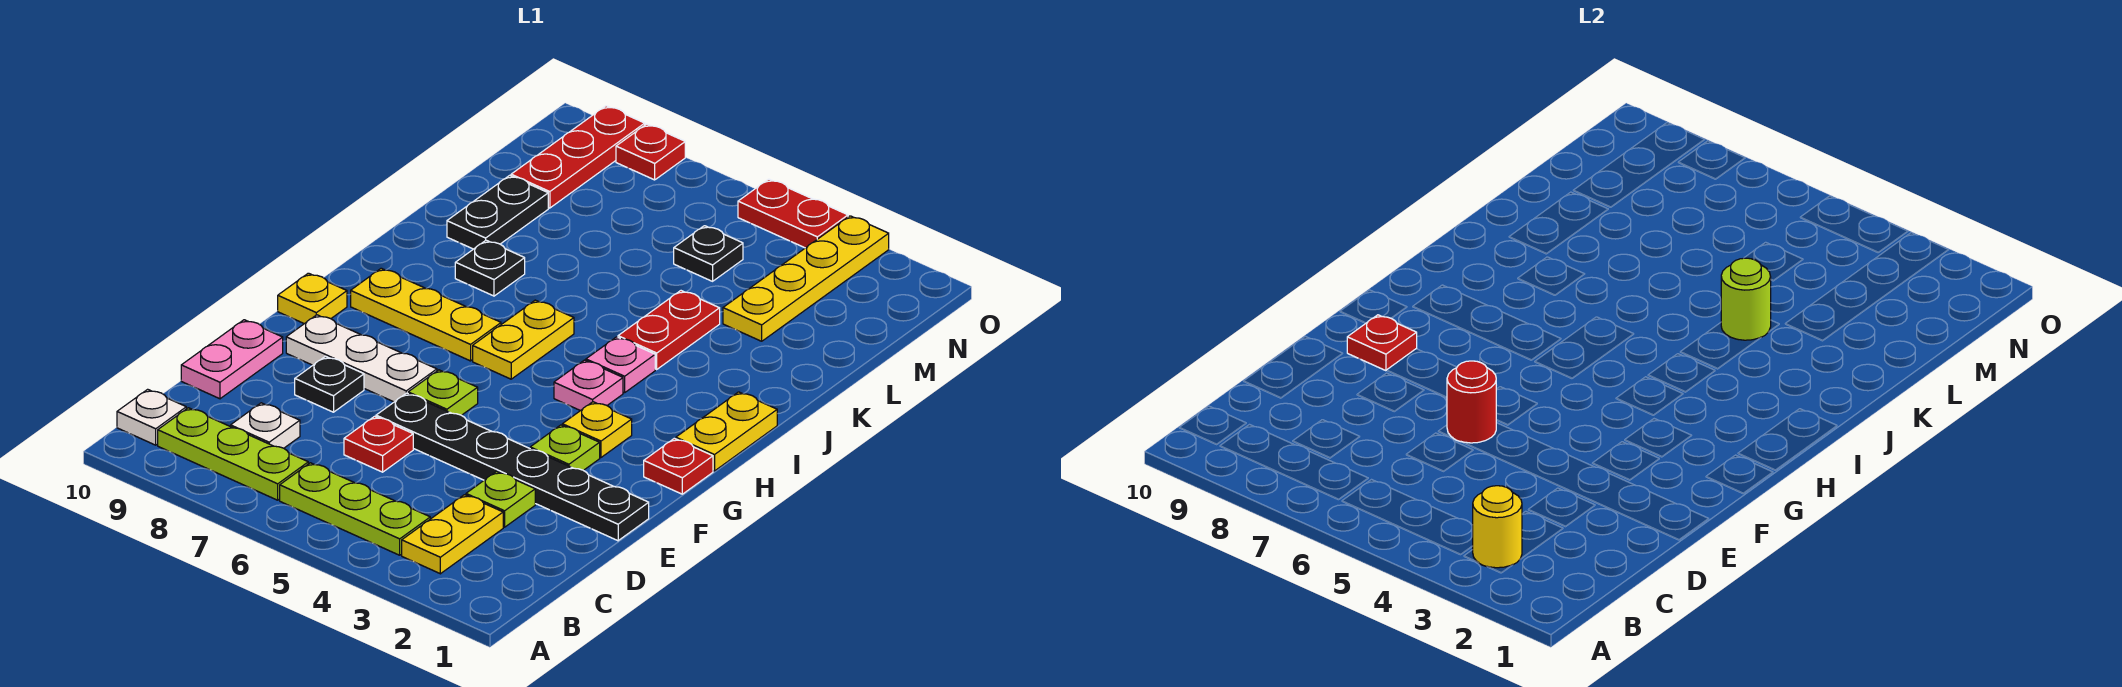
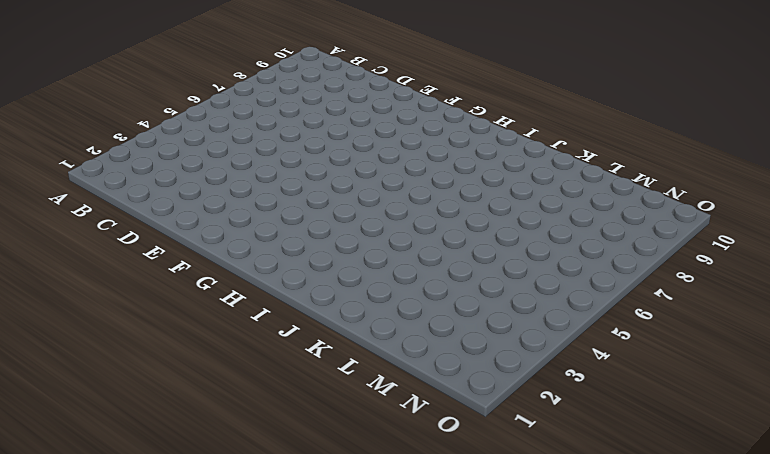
none -> yellow 1x2 plate [402,495,503,574]
none -> lime 1x3 plate [280,463,430,555]
none -> lime 1x3 plate [158,408,308,500]
none -> white 1x1 plate [117,389,186,445]

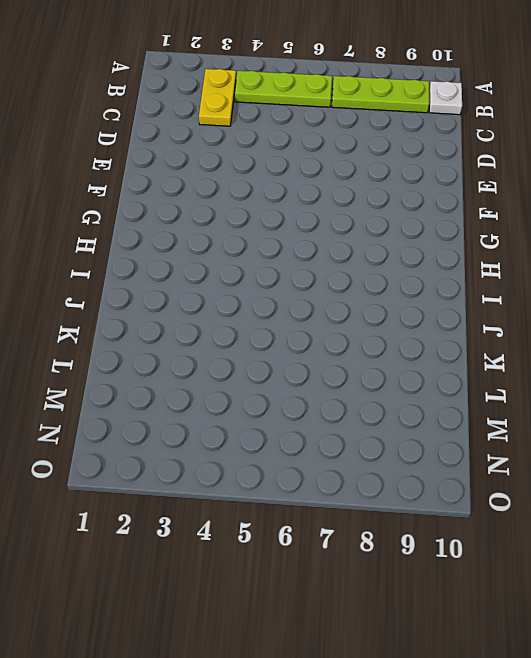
none -> white 1x1 plate [231,403,300,448]
none -> lime 1x1 plate [466,471,535,527]
none -> red 1x1 plate [344,416,413,472]
none -> pink 1x2 plate [181,320,283,399]

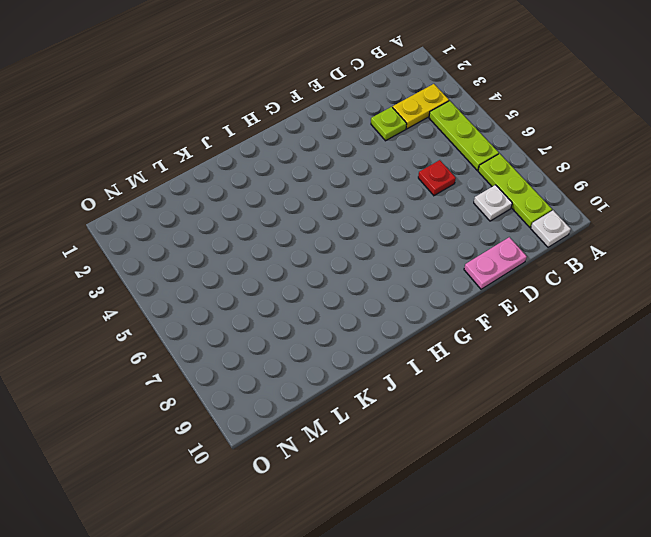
none -> black 1x6 plate [376,393,649,541]
none -> black 1x1 plate [295,356,364,412]
none -> lime 1x1 plate [530,425,600,470]
none -> lime 1x1 plate [408,370,478,415]

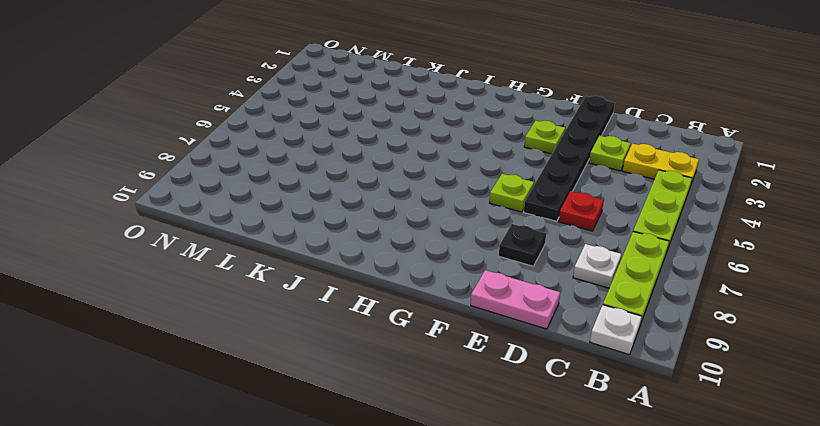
none -> white 1x3 plate [286,315,437,402]
none -> red 1x1 plate [644,438,713,494]
none -> yellow 1x1 plate [562,402,632,457]
none -> yellow 1x1 plate [278,273,347,324]

